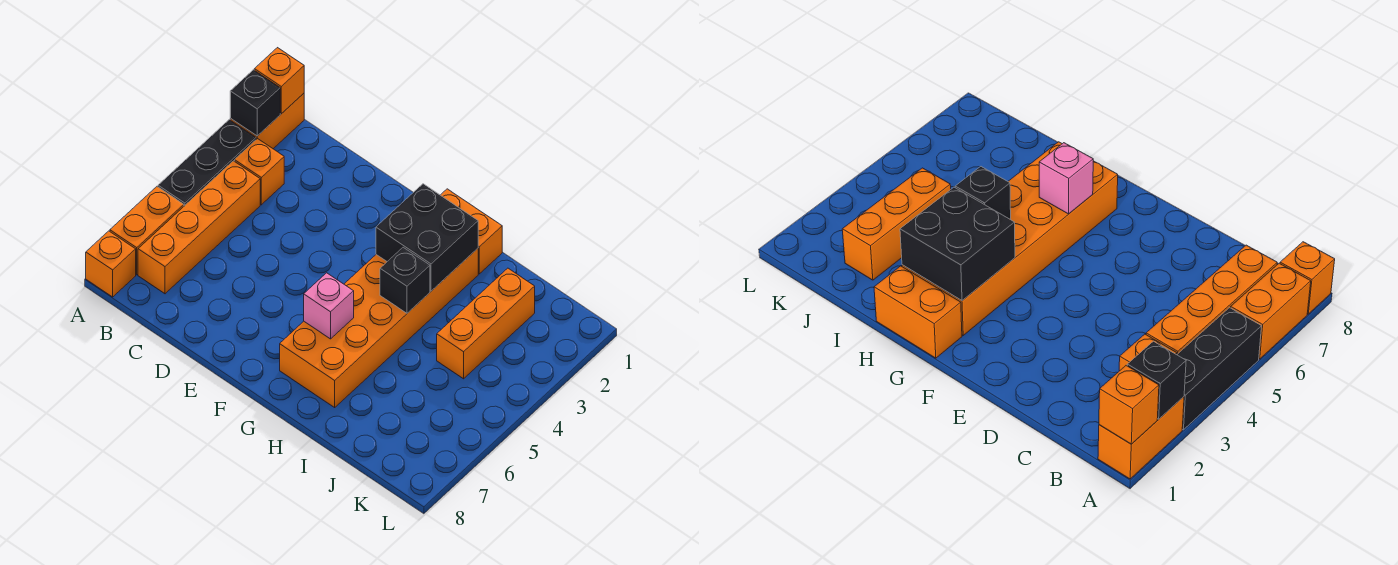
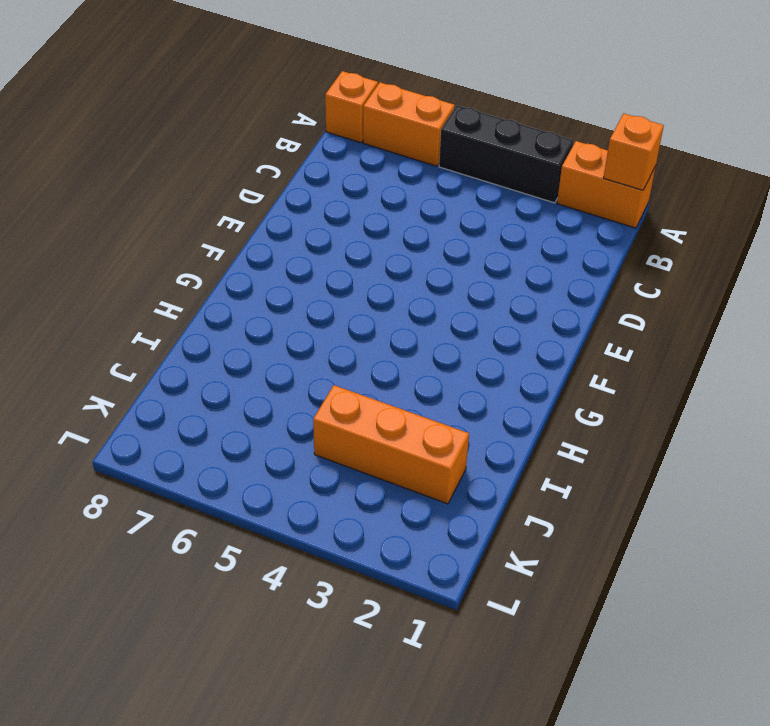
none -> orange 1x1 brick [235,138,284,205]
none -> orange 1x4 brick [138,161,260,294]
none -> orange 1x2 brick [441,189,502,274]

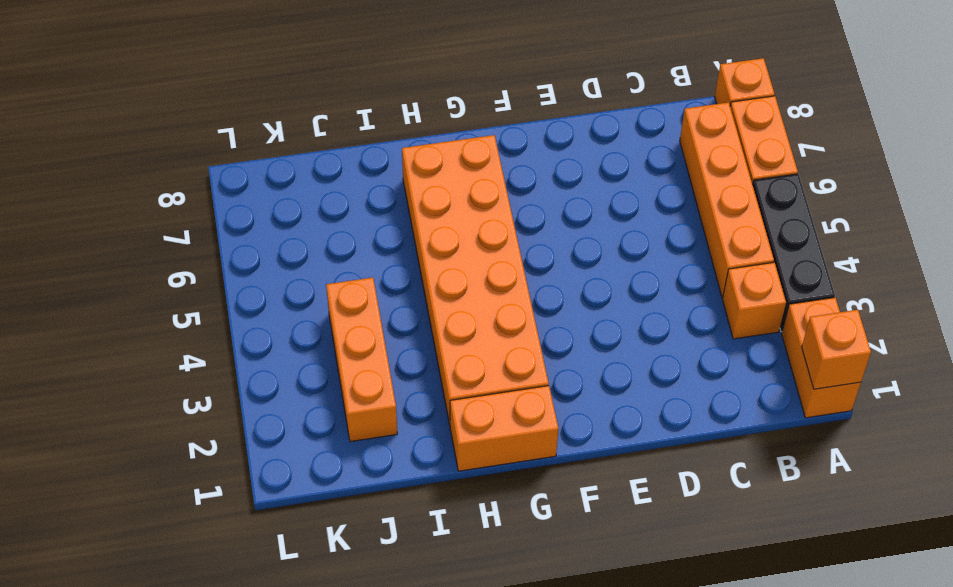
none -> black 1x1 brick [230,70,280,136]
none -> black 2x2 brick [376,184,478,291]
none -> pink 1x1 brick [304,273,354,339]

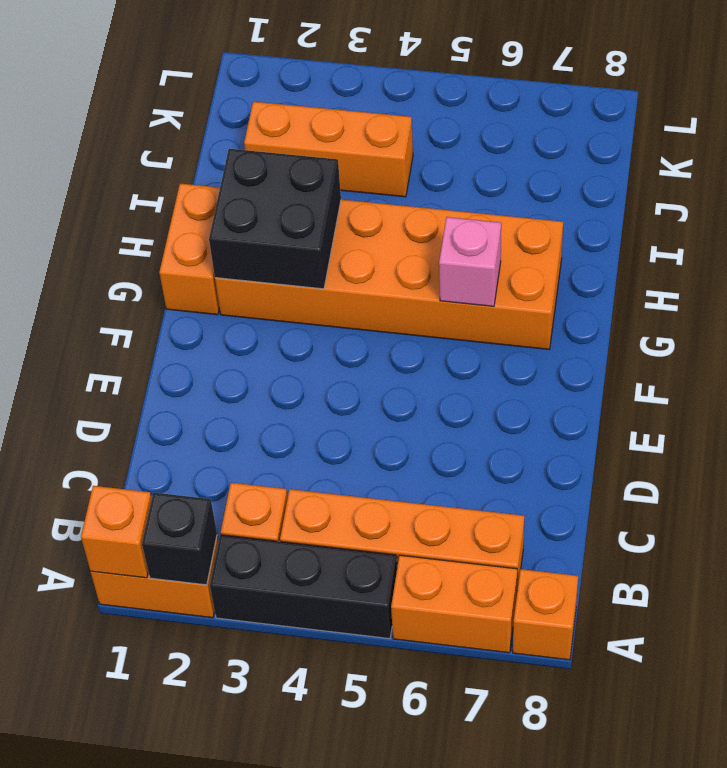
none -> black 1x1 brick [380,247,430,313]

